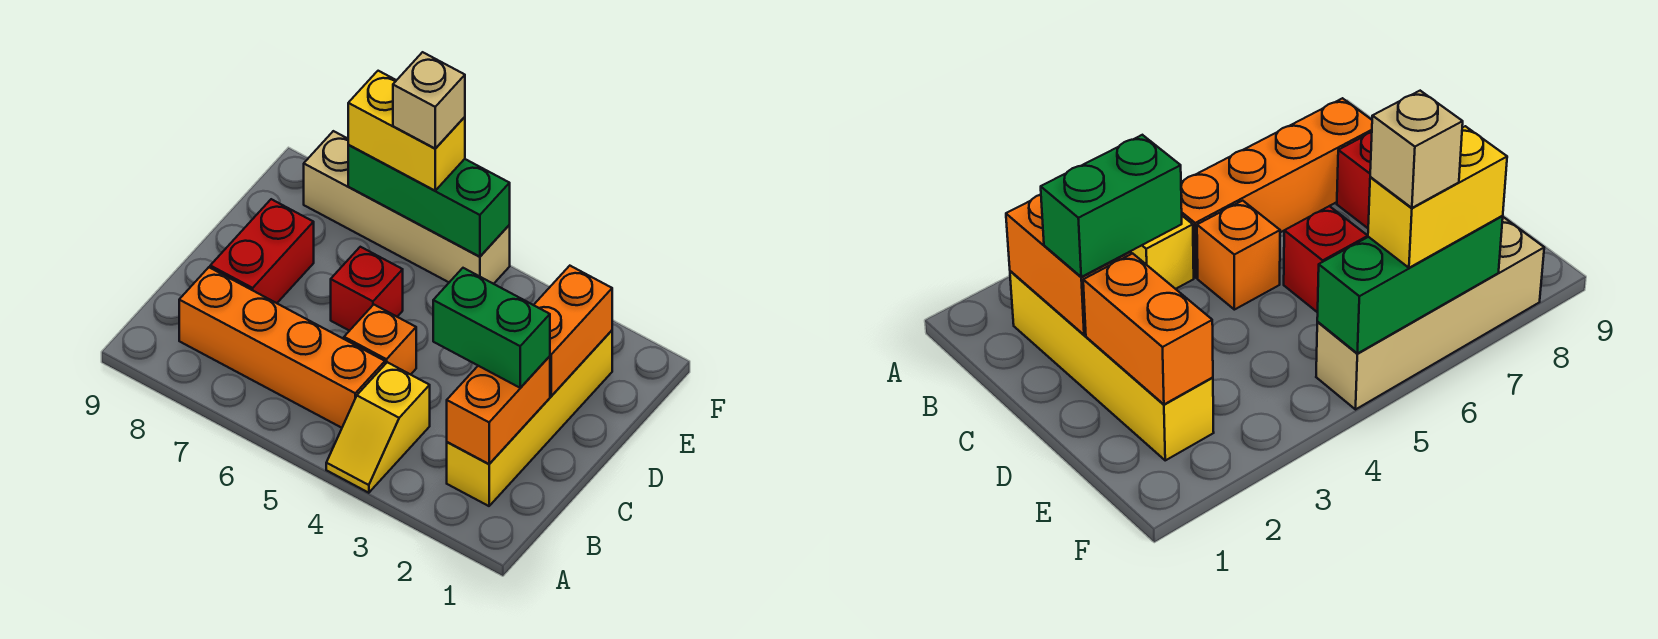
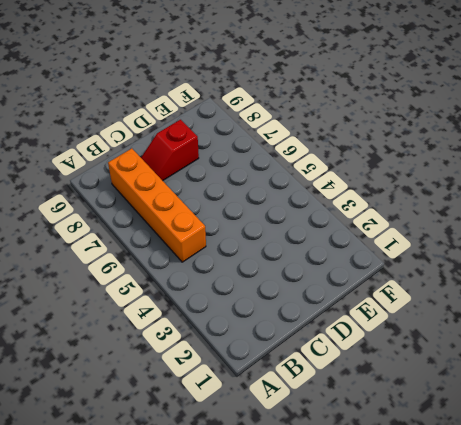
red 1x2 slope [141,120,199,181] -> red 1x2 brick [210,199,314,303]
none -> yellow 1x2 slope [326,362,430,493]
none -> yellow 1x4 brick [447,331,612,506]
none -> orange 1x1 brick [344,305,416,375]

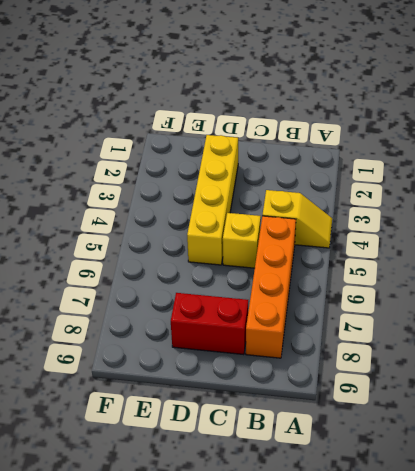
yellow 1x1 brick [223,213,261,268] -> orange 1x1 brick [344,305,416,375]
yellow 1x4 brick [187,135,238,265] -> yellow 1x4 brick turned to [447,331,612,506]
none -> red 1x1 brick [331,247,403,331]
none -> tan 1x4 brick [304,131,510,284]
none -> orange 1x2 brick [447,356,550,464]

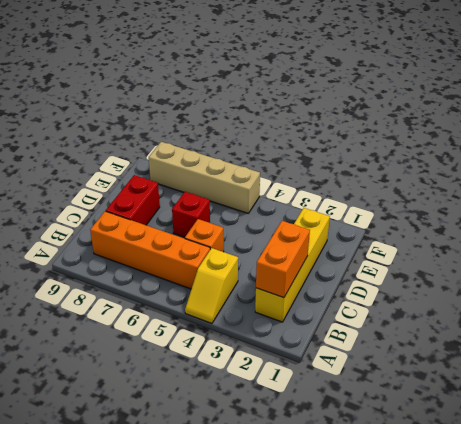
none -> orange 1x2 brick [534,266,612,396]
none -> green 1x3 brick [348,145,510,257]
none -> green 1x2 brick [433,268,550,388]

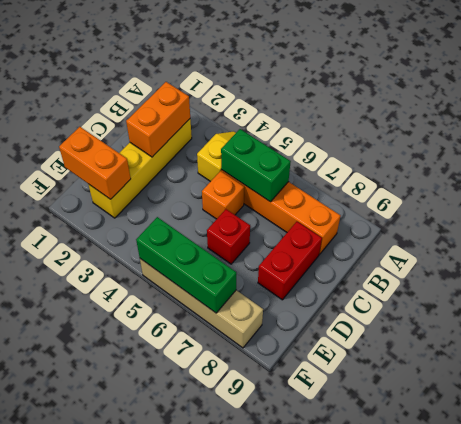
green 1x2 brick [221,129,291,202] -> green 1x2 brick moved to [433,268,550,388]
orange 1x2 brick [59,127,131,199] -> orange 1x2 brick turned to [534,266,612,396]
none -> yellow 1x2 brick [348,71,465,191]
none -> tan 1x1 brick [393,52,465,149]

